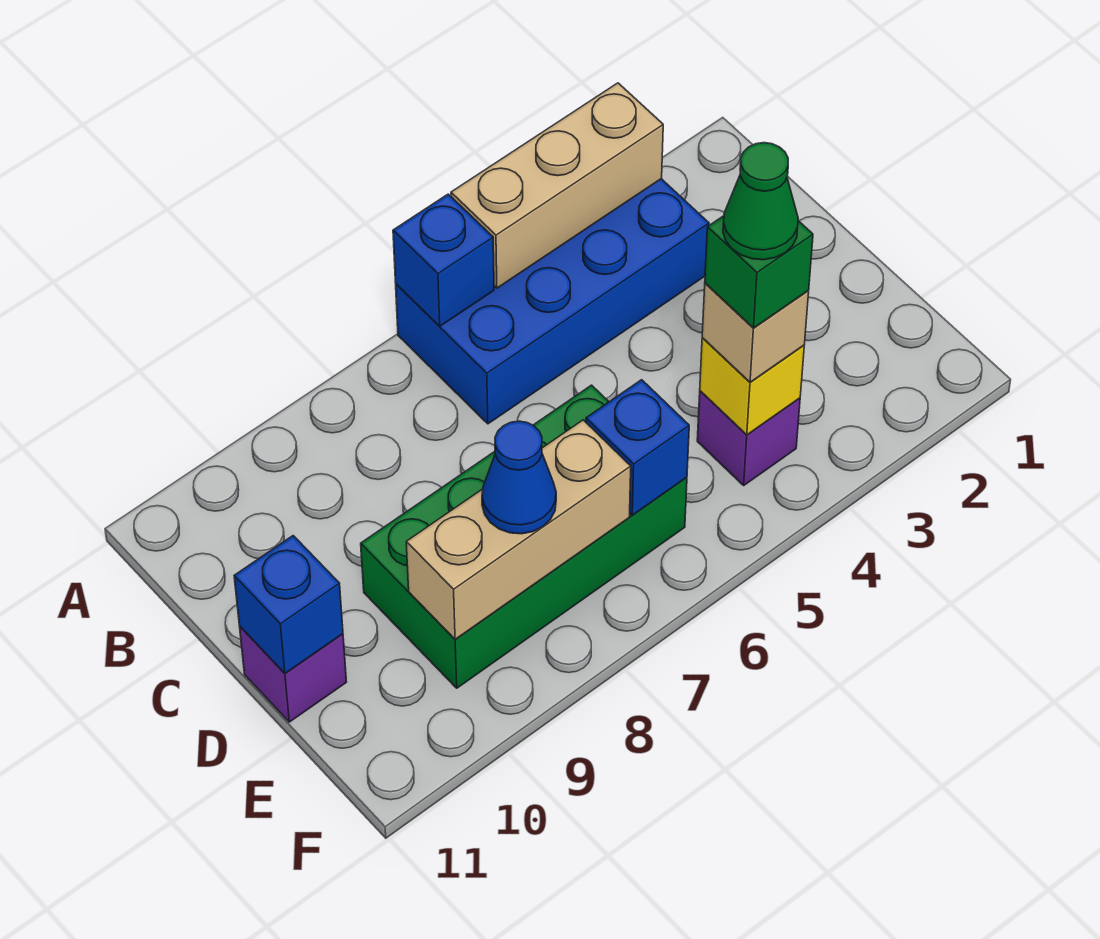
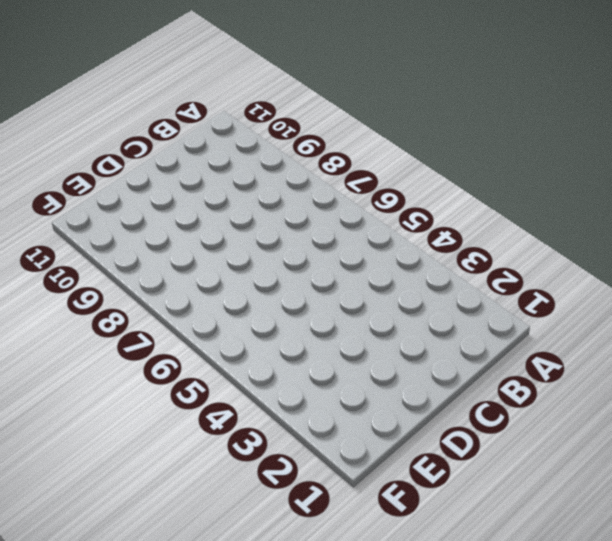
none -> blue 2x4 brick [396,179,709,424]
none -> green 2x4 brick [361,385,687,688]
none -> purple 1x1 brick [240,627,346,722]

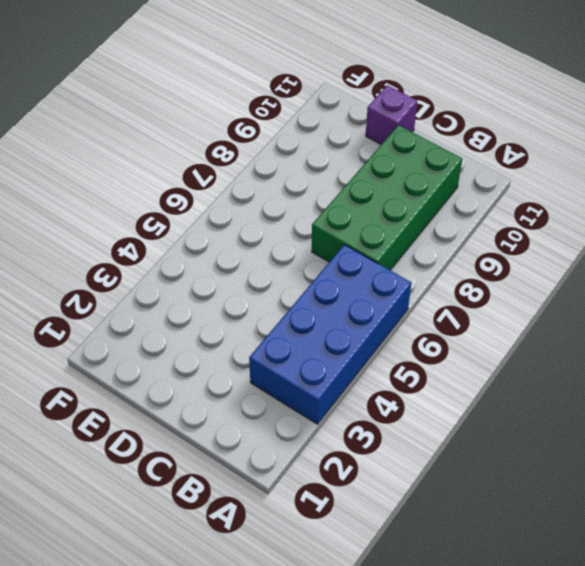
green 2x4 brick [312,125,462,270] -> green 2x4 brick moved to [361,385,687,688]
none -> purple 1x1 brick [697,391,800,485]
none -> tan 1x3 brick [451,83,663,288]
none -> blue 1x1 brick [393,194,494,326]

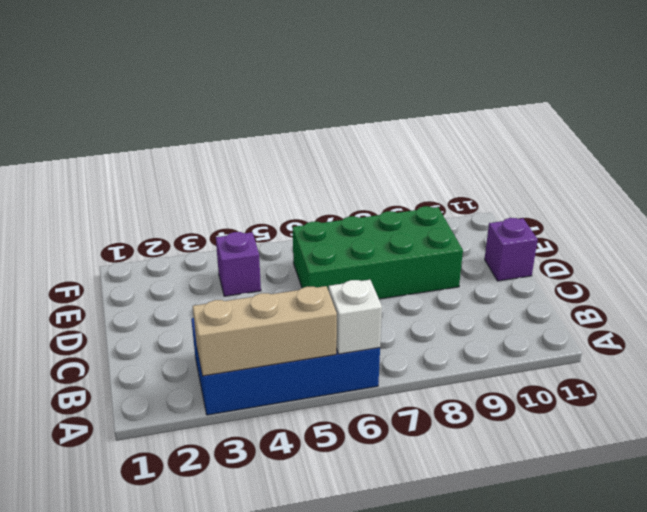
white 1x1 brick [329,280,382,354] -> blue 1x1 brick [393,194,494,326]
none -> blue 1x1 brick [234,536,343,673]
none -> yellow 1x1 brick [700,338,804,435]
none -> blue 1x1 brick [586,380,689,515]

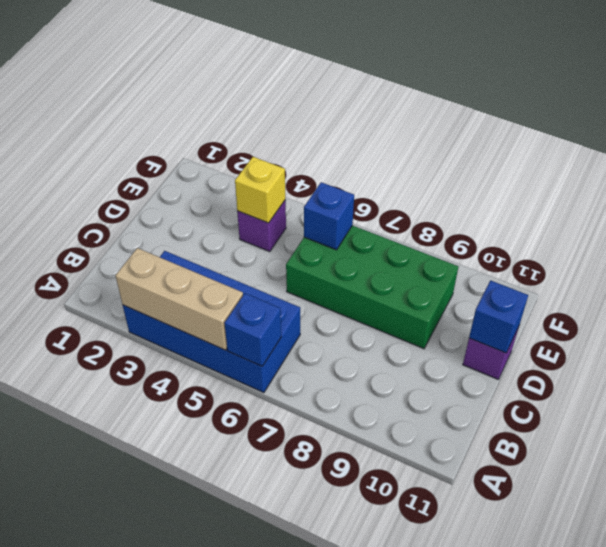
none -> tan 1x3 brick [406,420,631,639]
none -> tan 1x1 brick [702,283,809,382]
none -> blue 1x1 cone [482,421,556,534]

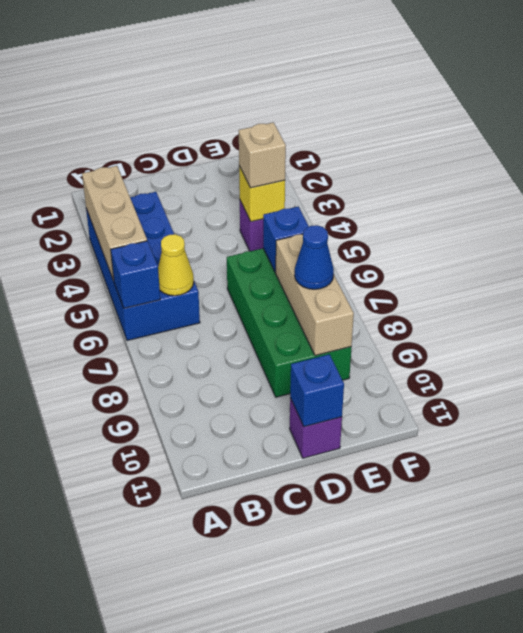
yellow 1x1 cone [158,234,194,296] -> none
none -> green 1x1 brick [705,216,813,328]
none -> green 1x1 cone [723,143,798,260]

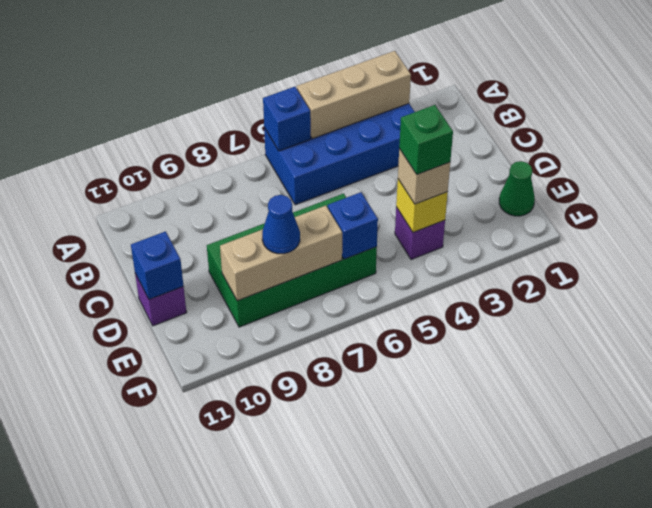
green 1x1 cone [499,161,535,216] -> green 1x1 cone moved to [723,143,798,260]

